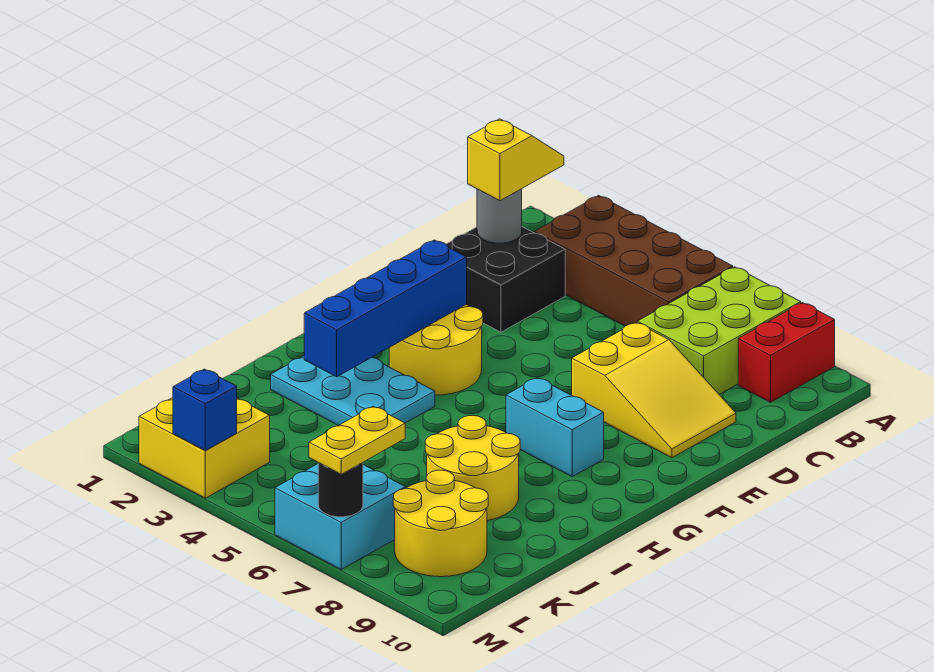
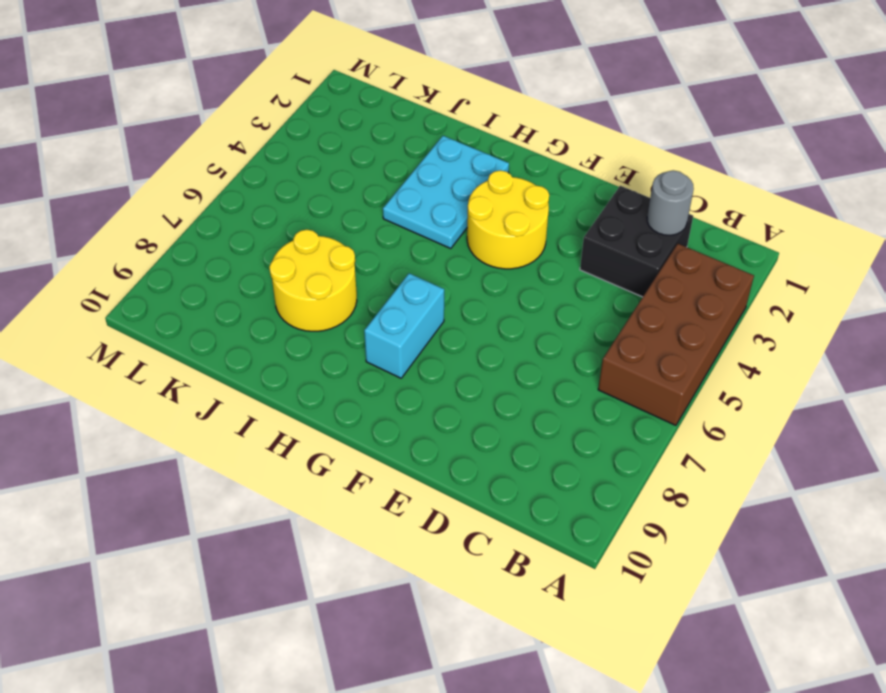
none -> lime 2x3 brick [637,267,801,394]
none -> red 1x2 brick [738,303,835,402]
none -> yellow 2x3 slope [572,322,736,458]

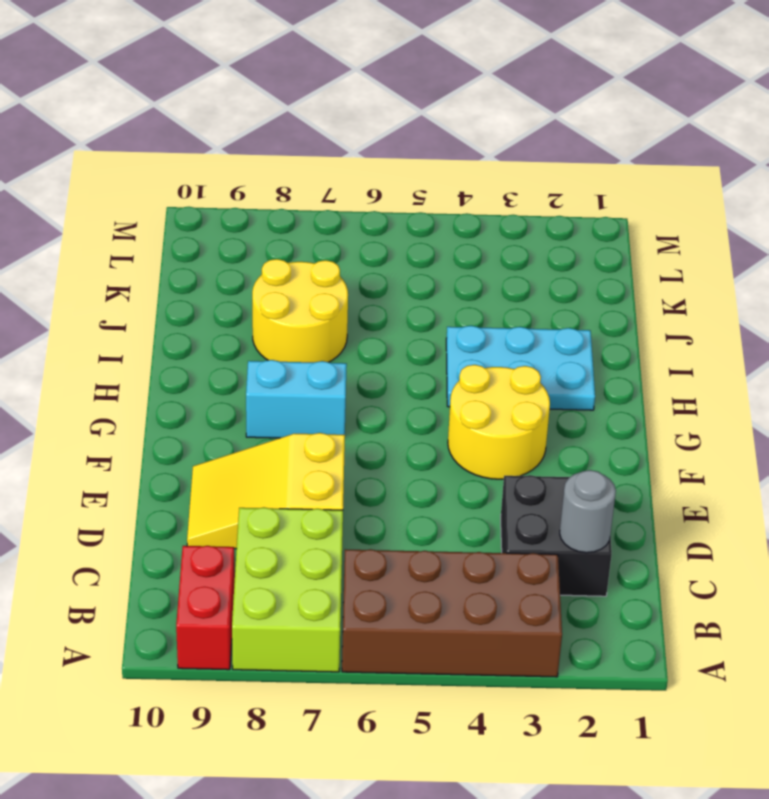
none -> yellow 2x2 round brick [393,470,488,577]
none -> yellow 2x2 brick [139,398,270,498]
none -> cyan 2x2 brick [275,464,405,569]

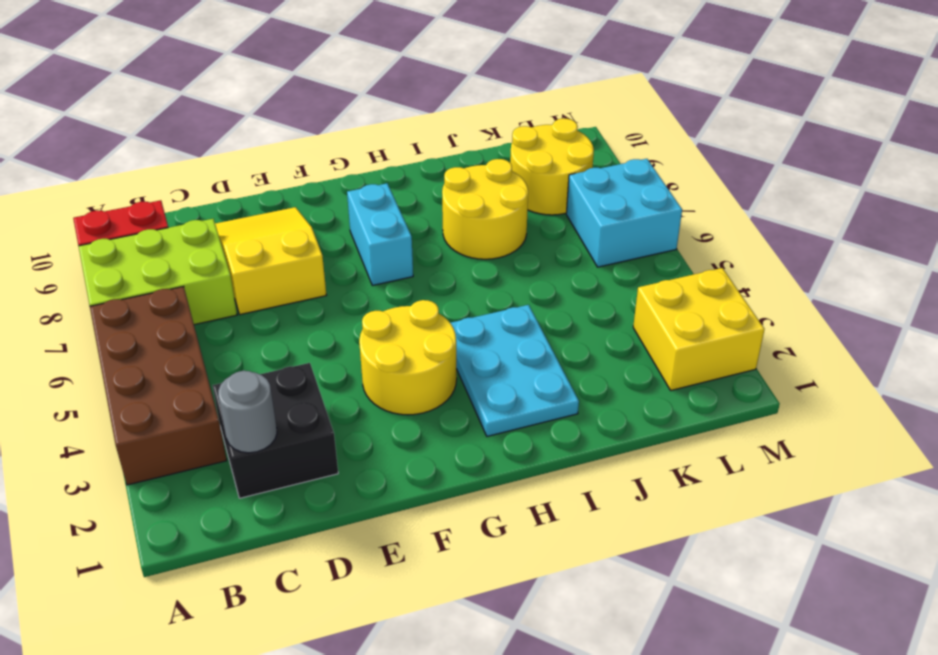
none -> blue 1x4 brick [304,240,467,377]
none -> blue 1x1 brick [173,369,237,451]
none -> black 1x1 round brick [318,463,363,517]

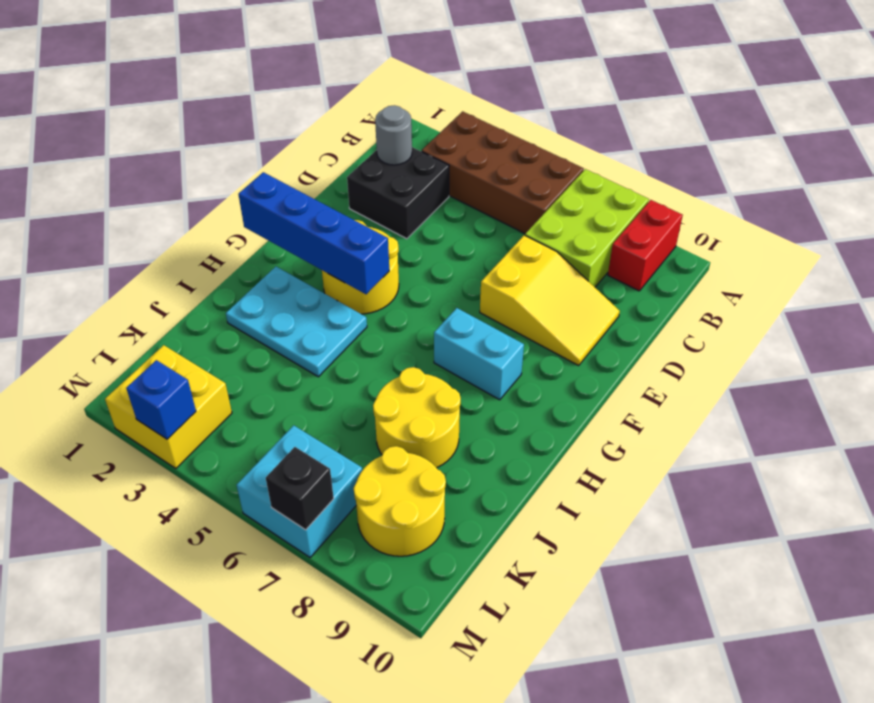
blue 1x4 brick [238,172,389,294] -> blue 1x4 brick turned to [304,240,467,377]
black 1x1 brick [266,447,334,530] -> black 1x1 round brick [318,463,363,517]
none -> yellow 1x2 slope [468,119,564,201]
none -> yellow 1x2 plate [309,406,405,474]

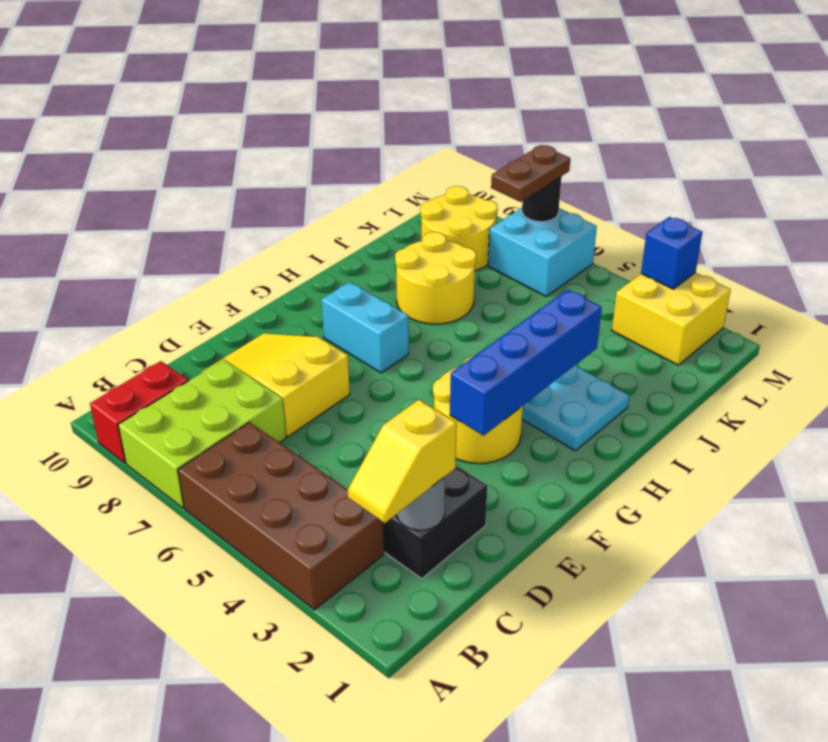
brown 1x2 plate [491,145,570,202] -> yellow 1x2 plate [309,406,405,474]

